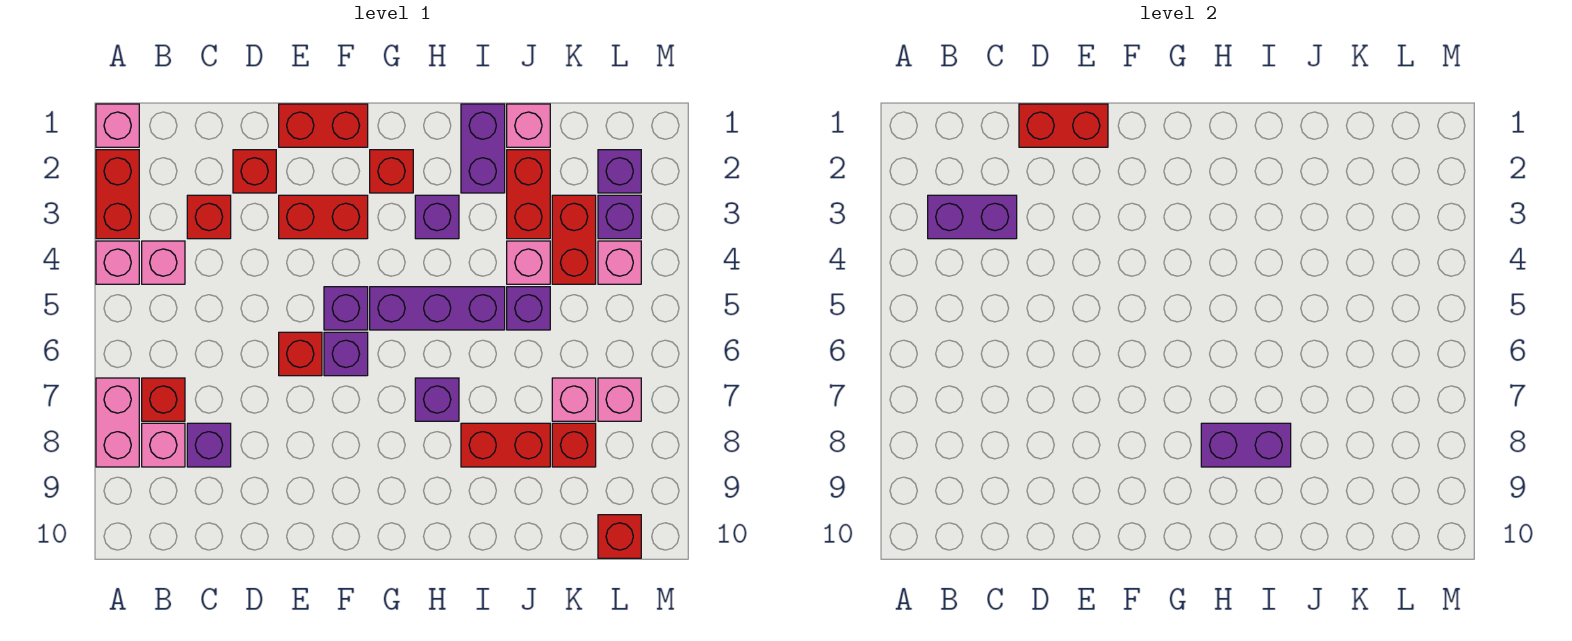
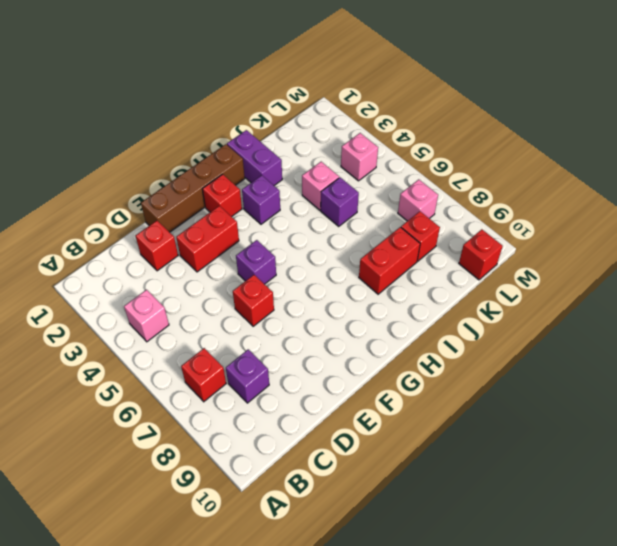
brown 1x4 brick [141,144,245,232] -> red 1x2 brick [279,104,368,147]
none -> pink 1x1 brick [96,104,139,147]
none -> red 1x2 brick [96,150,139,239]
none -> pink 1x1 brick [96,241,139,284]
none -> pink 1x2 brick [96,378,139,467]

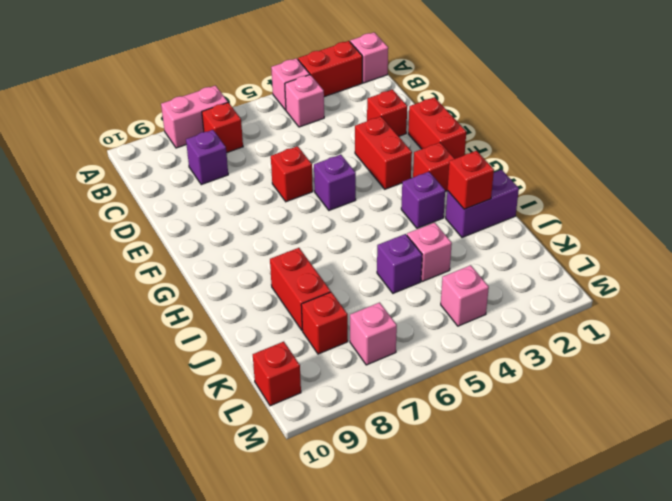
red 1x1 brick [448,151,494,209] -> red 1x1 brick moved to [187,195,231,239]
none -> pink 1x1 brick [142,423,185,467]
none -> purple 1x1 brick [324,332,368,376]
none -> purple 1x3 brick [370,287,505,330]
none -> purple 1x1 brick [415,378,459,421]

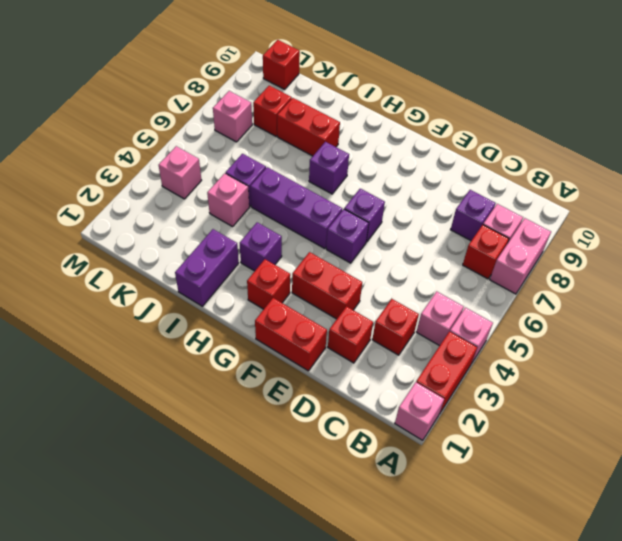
none -> red 1x1 brick [279,332,322,376]
none -> pink 1x1 brick [507,104,550,147]
none -> red 1x2 brick [507,150,550,239]
none -> red 1x2 brick [552,195,596,284]

